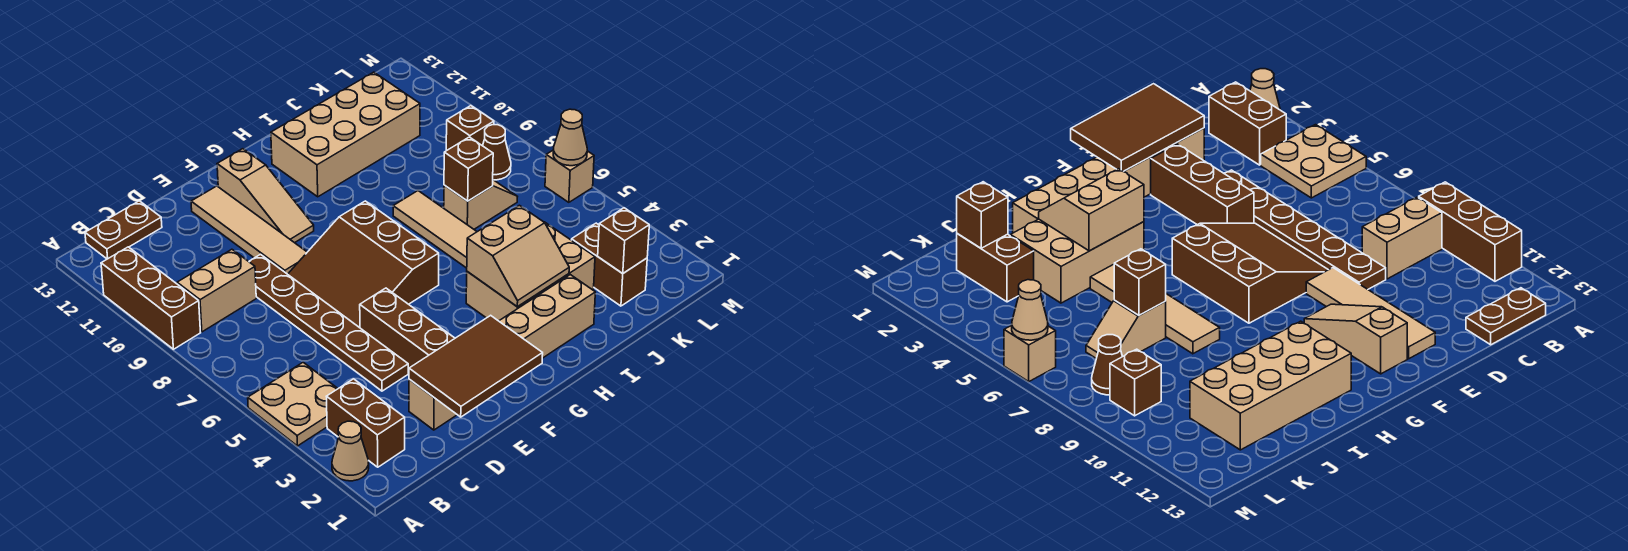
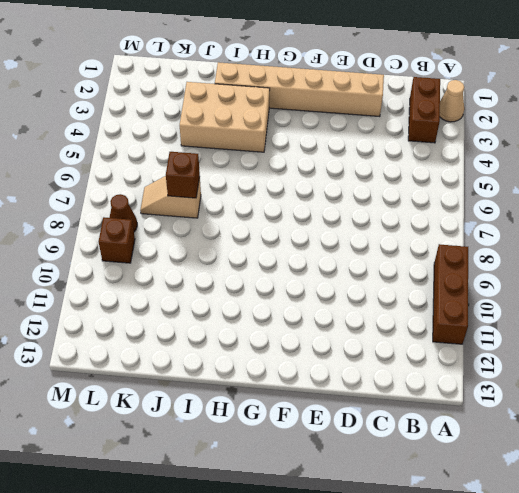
none -> tan 2x2 plate [248,362,338,446]
none -> tan 1x2 brick [177,249,256,332]
none -> brown 1x2 plate [85,201,162,259]

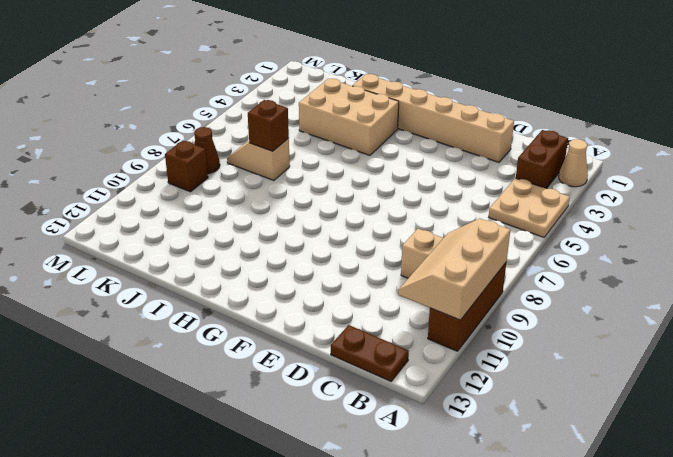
tan 2x3 slope [399,219,510,320] -> none
none -> brown 1x6 plate [249,255,408,391]
none -> brown 1x3 brick [360,288,455,373]
none -> brown 3x3 slope [288,201,439,328]

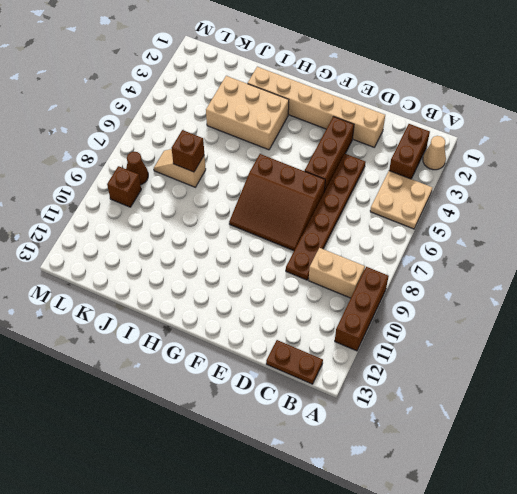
brown 3x3 slope [229,154,325,251] -> brown 3x3 slope turned to [288,201,439,328]
none -> tan 1x4 tile [191,186,307,274]
none -> tan 1x3 slope [217,149,314,243]
none -> tan 2x4 brick [271,72,420,197]

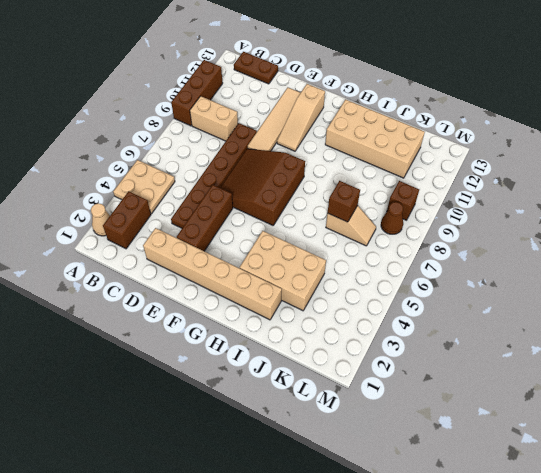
none -> tan 1x4 tile [393,191,477,268]
none -> brown 1x2 brick [572,223,647,306]
none -> tan 1x1 brick [545,150,594,202]

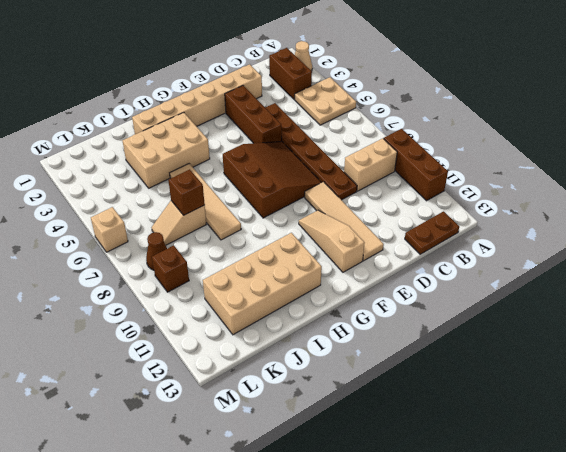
none -> brown 1x2 brick [572,223,647,306]
none -> brown 2x3 tile [409,315,543,417]
none -> tan 2x2 slope [467,205,569,307]

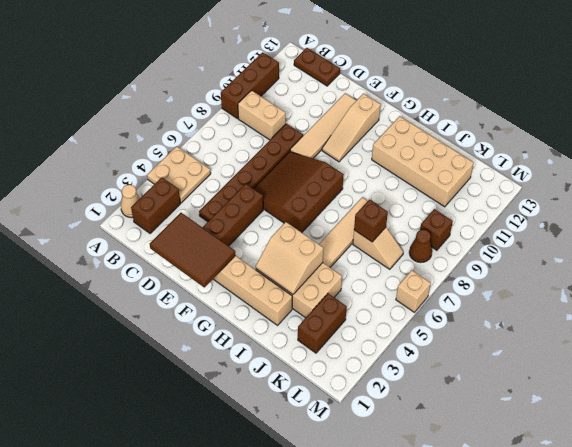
none -> brown 1x1 brick [598,208,649,273]
none -> tan 1x1 cone [553,109,587,166]

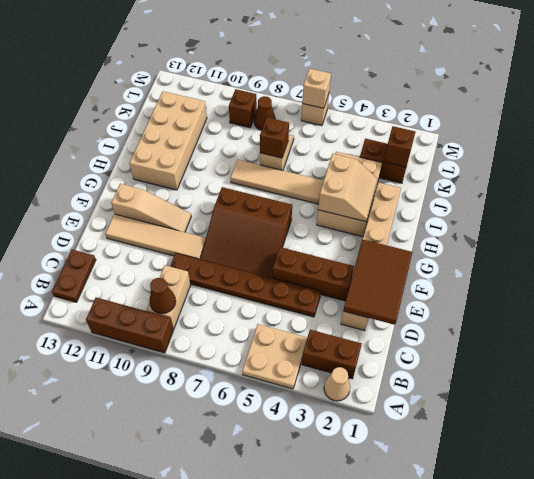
brown 1x1 cone [149,278,176,314] -> none
tan 1x1 brick [302,69,331,108] -> tan 1x1 cone [553,109,587,166]

